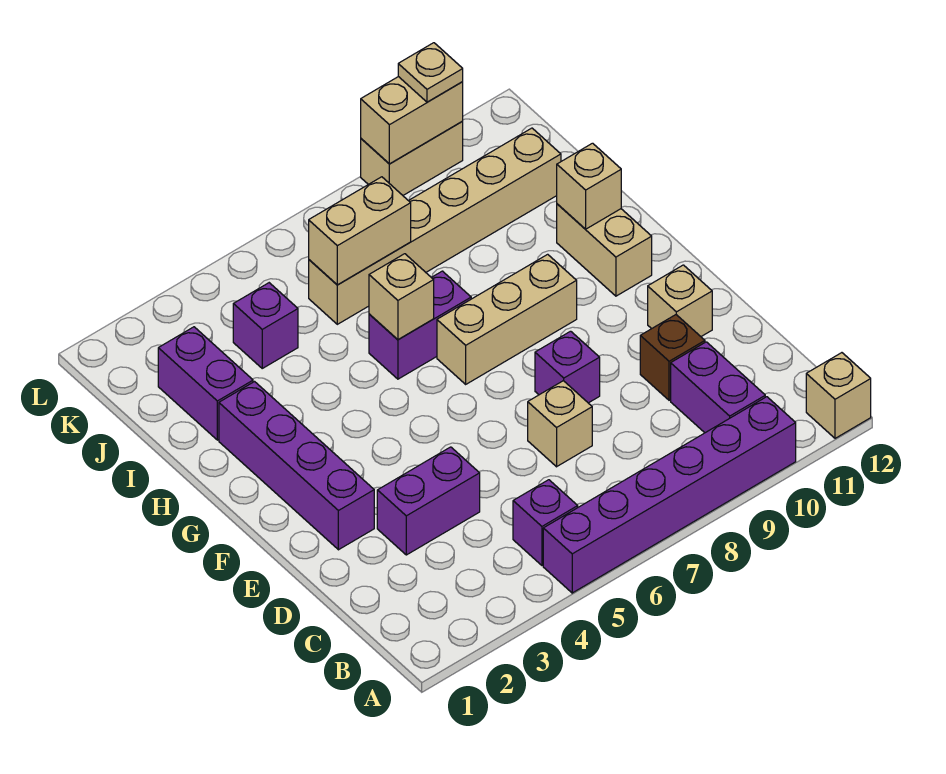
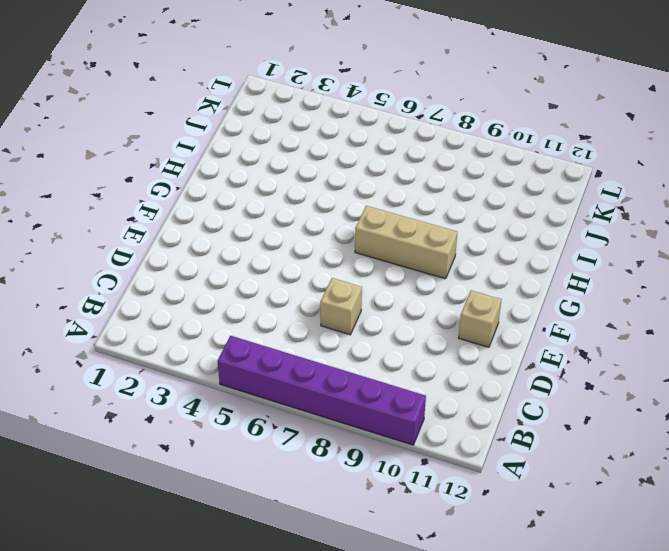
none -> tan 1x1 brick [806,353,871,438]
none -> purple 1x1 brick [513,480,578,565]
none -> purple 1x2 brick [671,342,765,433]

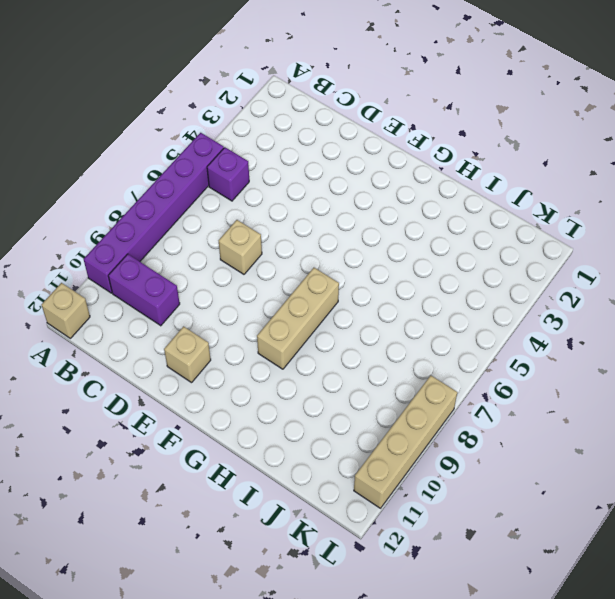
tan 1x4 brick [354,376,457,508] -> tan 1x2 brick [361,121,463,195]
none -> purple 1x2 brick [377,447,480,555]
none -> brown 1x1 brick [640,315,705,400]
none -> purple 1x4 brick [219,382,374,550]

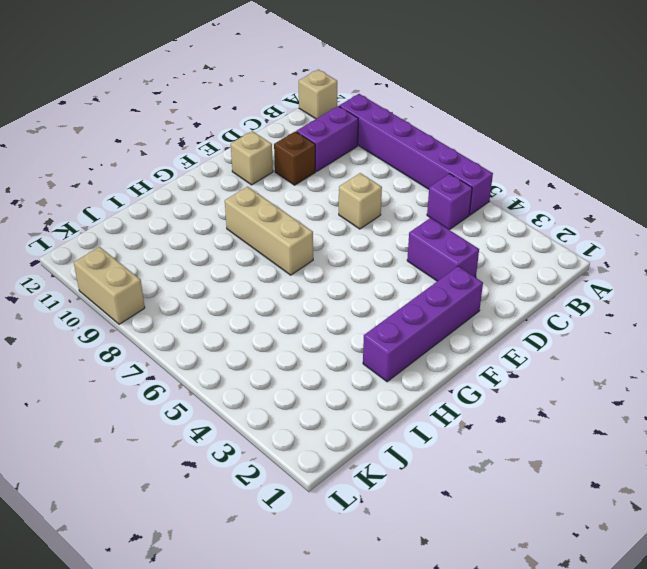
none -> purple 1x1 brick [535,331,600,403]
none -> tan 1x2 brick [557,204,652,296]
none -> purple 1x2 brick [369,271,471,379]

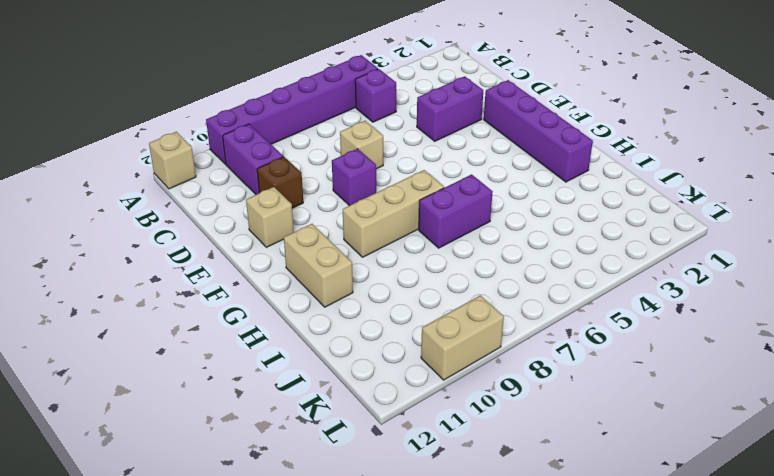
none -> purple 1x2 brick [158,327,253,440]
none -> purple 1x1 brick [233,283,298,368]
none -> tan 1x6 brick [309,128,561,324]

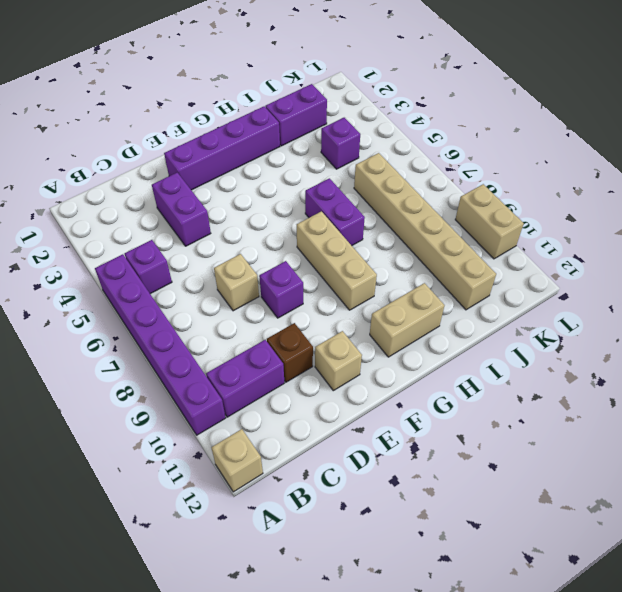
none -> tan 1x1 brick [369,254,434,339]
none -> tan 1x1 brick [557,143,621,229]
none -> tan 1x2 brick [309,177,411,285]

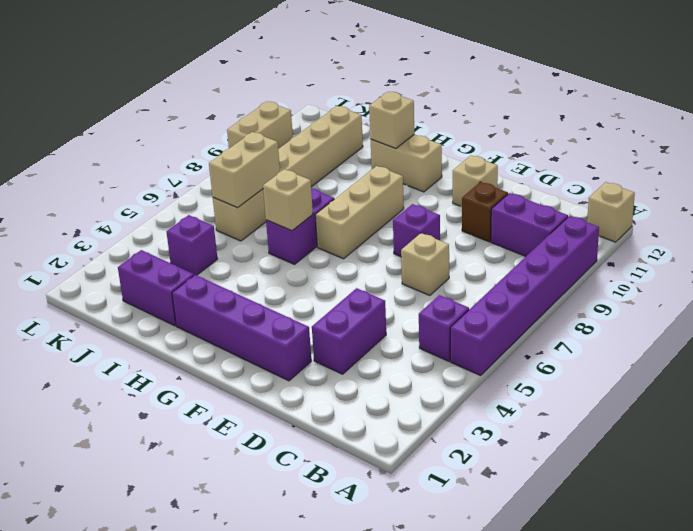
none -> tan 1x2 brick [361,77,463,164]
none -> tan 1x1 plate [398,43,463,102]

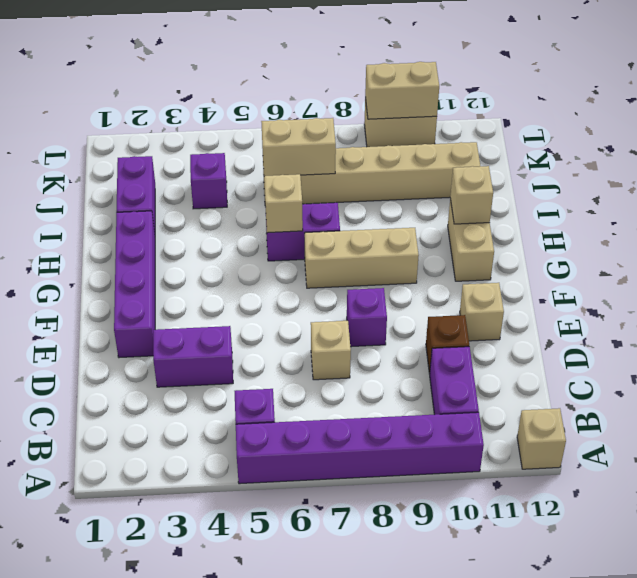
none -> tan 1x1 plate [398,43,463,102]

